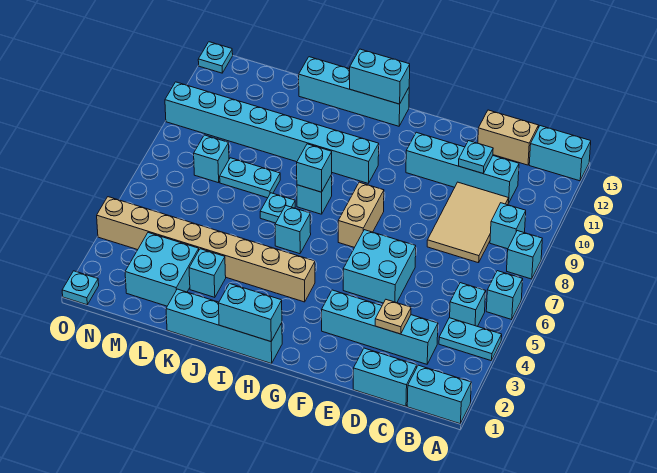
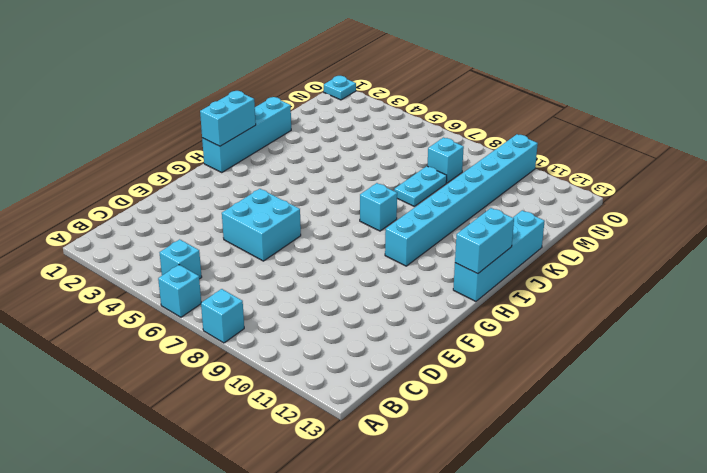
none -> cyan 1x2 brick [407,365,471,424]
none -> cyan 1x2 plate [439,318,502,361]
none -> cyan 1x2 brick [529,126,591,181]
none -> cyan 1x1 brick [490,203,526,249]

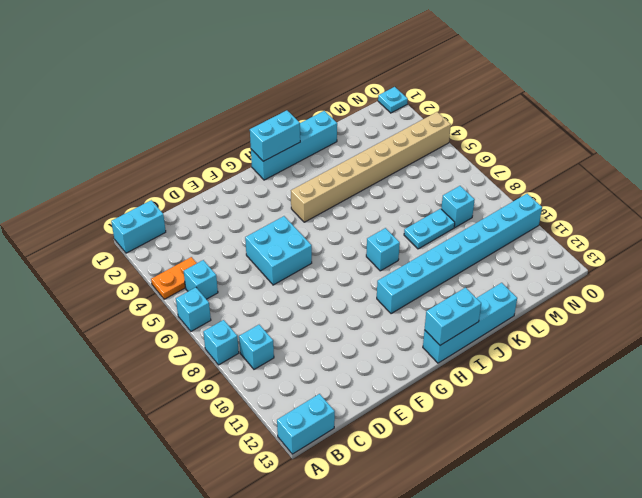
orange 1x2 plate [151,257,197,299] -> cyan 1x2 plate [439,318,502,361]
none -> cyan 1x2 brick [353,348,417,406]
none -> cyan 1x4 brick [322,290,438,364]
none -> tan 2x3 tile [427,182,508,263]
none -> cyan 1x4 brick [406,132,519,203]

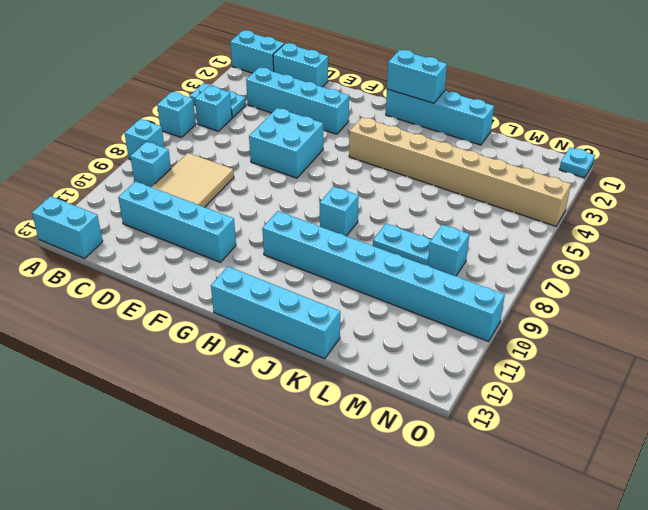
none -> tan 1x2 brick [478,110,539,165]
none -> tan 1x2 brick [338,182,384,247]
none -> cyan 1x1 brick [275,206,311,254]
none -> cyan 1x1 plate [260,193,295,223]

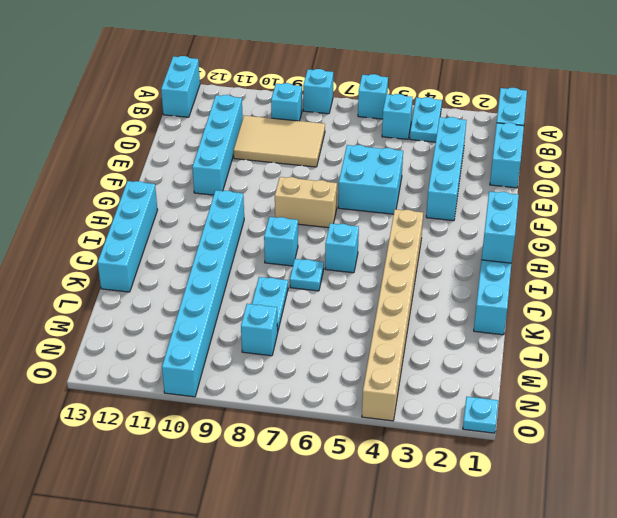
none -> tan 1x2 brick [478,110,539,165]
none -> cyan 1x1 brick [189,249,226,297]
none -> cyan 2x2 brick [125,233,199,306]
none -> cyan 1x1 plate [198,42,233,73]

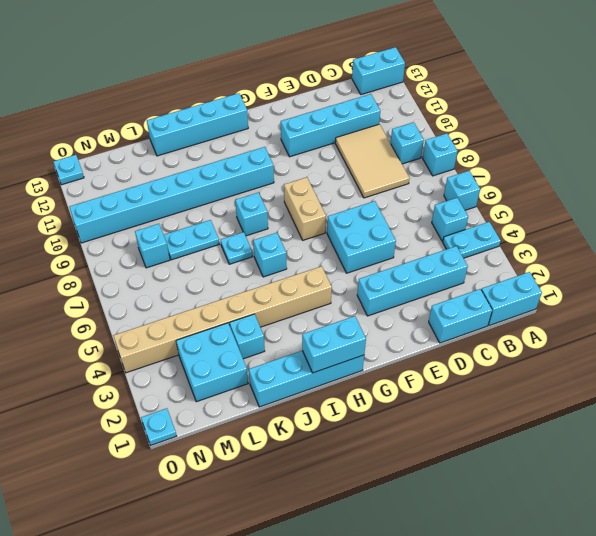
none -> tan 1x2 brick [478,110,539,165]
none -> tan 1x1 plate [375,300,411,334]
none -> cyan 1x1 plate [459,141,493,173]
none -> cyan 1x2 brick [350,49,410,104]

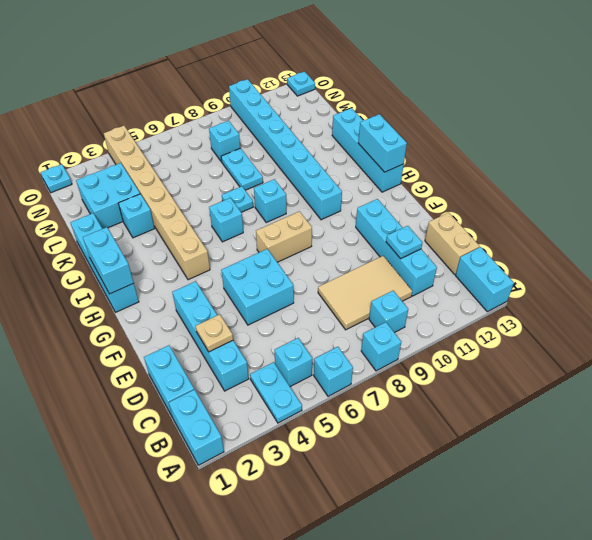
none -> cyan 1x1 brick [297,144,332,192]

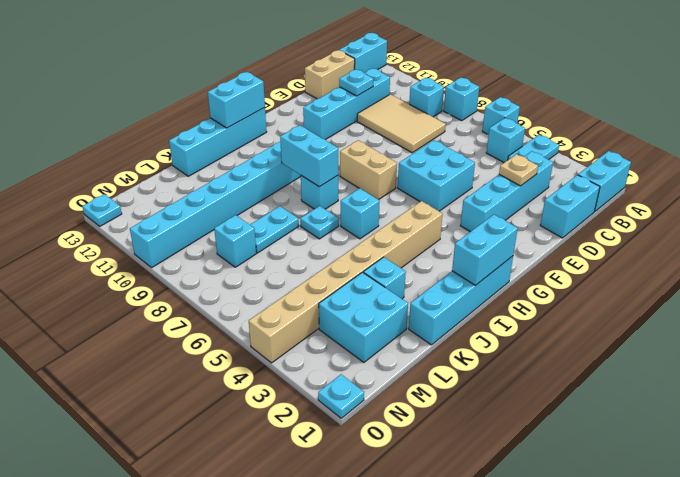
cyan 1x2 brick [280,125,338,187] -> cyan 1x1 brick [297,144,332,192]

